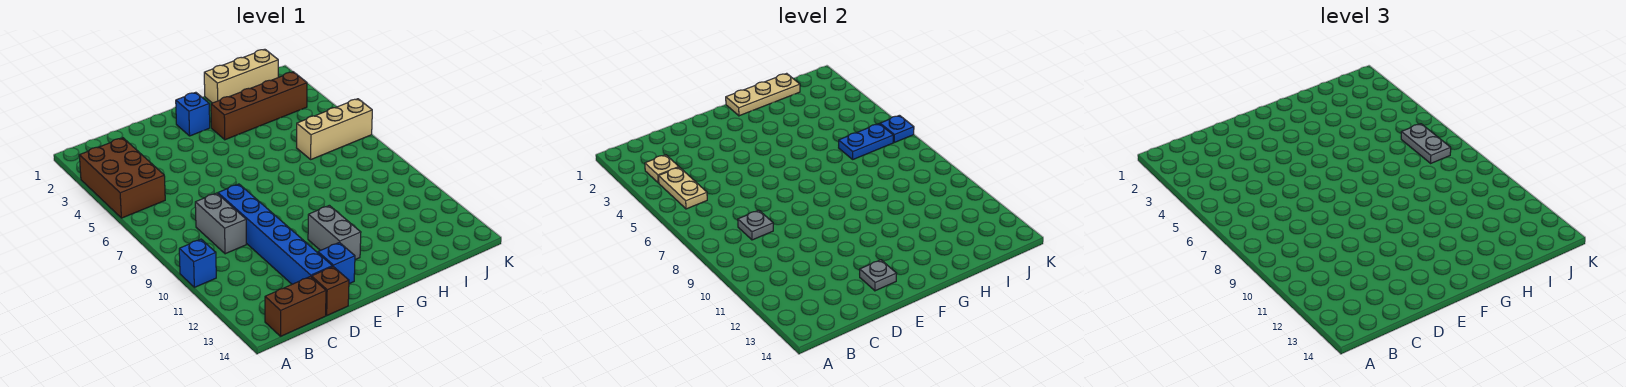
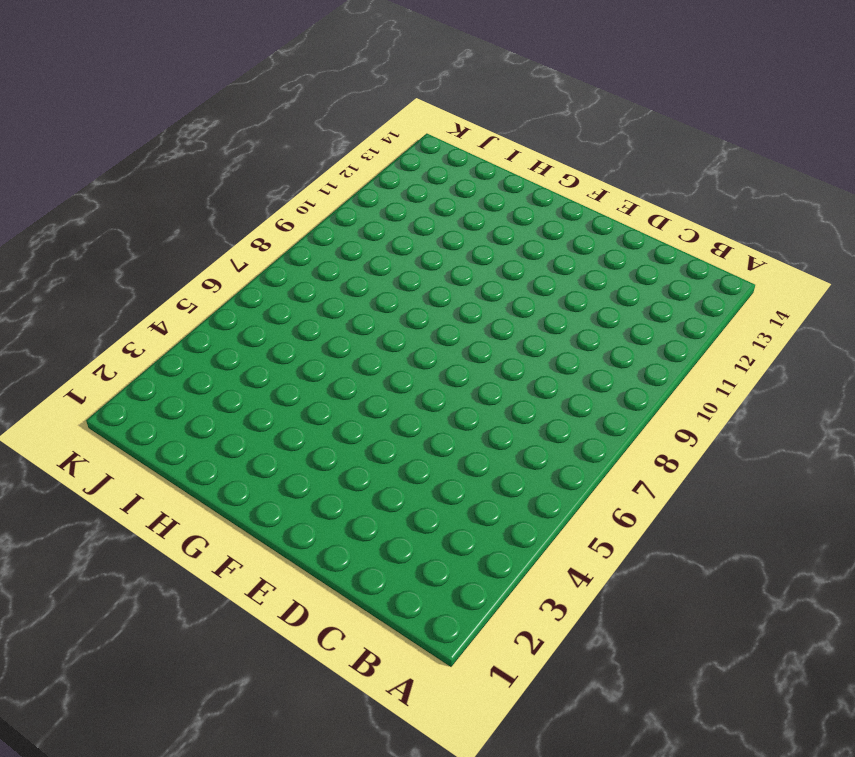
none -> brown 2x3 brick [79,138,165,218]
none -> blue 1x1 brick [179,239,216,287]
none -> brown 1x2 brick [265,277,326,336]

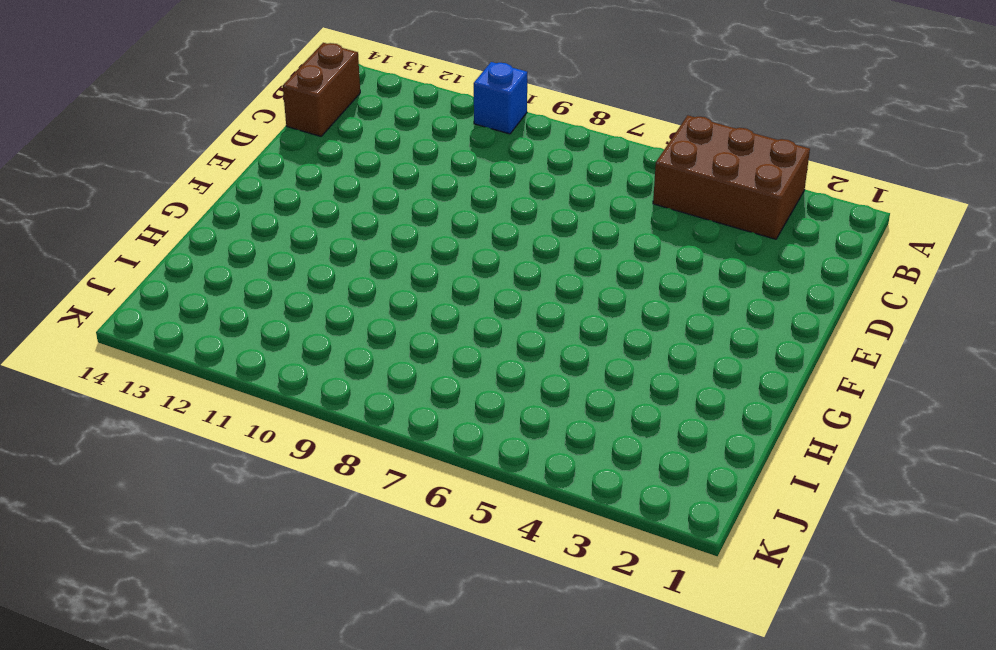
none -> grey 1x2 brick [195,193,246,254]
none -> blue 1x6 brick [218,184,332,284]
none -> brown 1x1 brick [311,267,349,315]

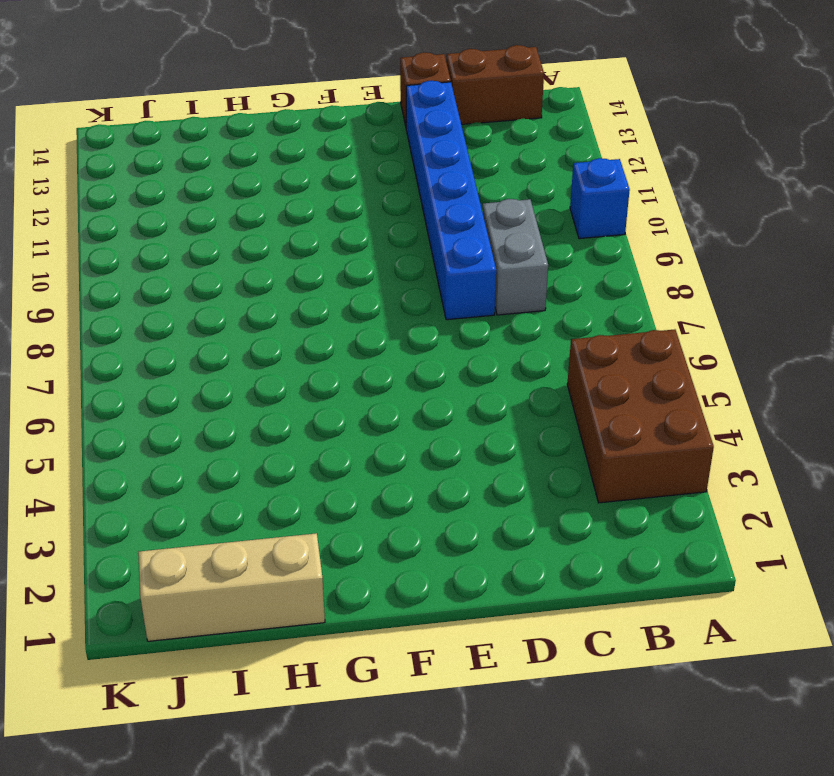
none -> blue 1x1 brick [318,242,355,284]
none -> blue 1x1 brick [176,92,210,136]
none -> grey 1x2 brick [308,205,361,260]

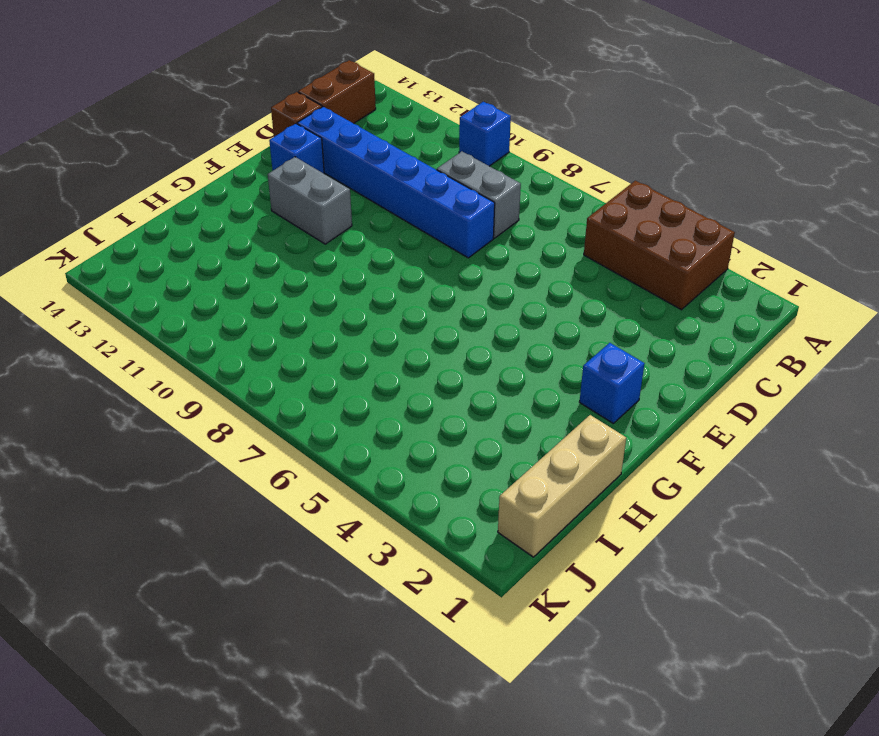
none -> brown 1x4 brick [211,72,307,140]
none -> tan 1x3 brick [297,99,372,159]
none -> tan 1x1 plate [645,155,679,183]

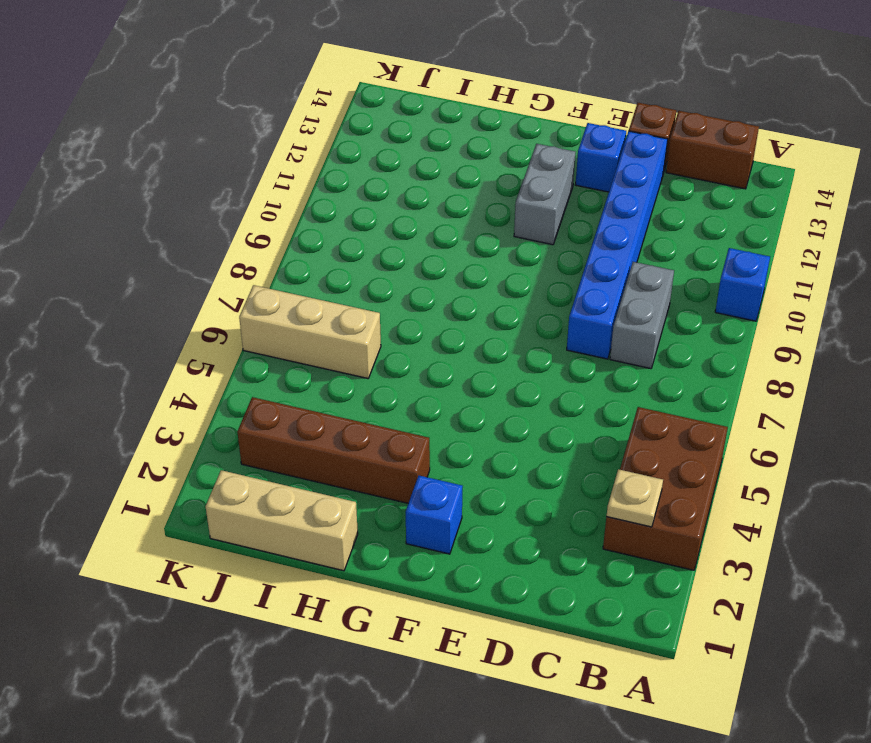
none -> tan 1x2 plate [659,167,707,209]
none -> grey 1x1 plate [738,210,773,240]
none -> grey 1x1 plate [860,260,897,291]

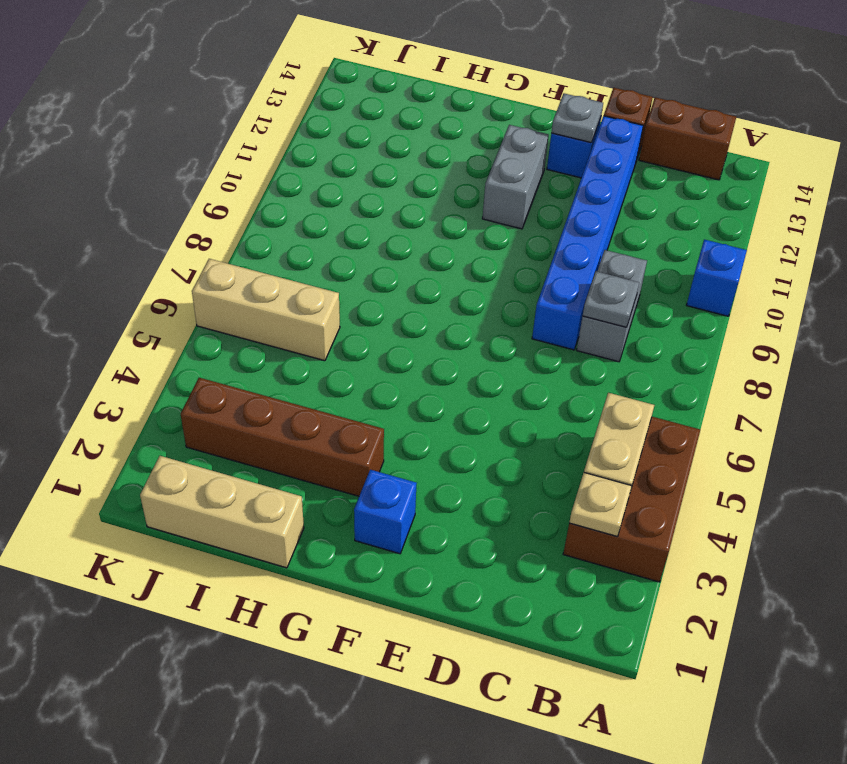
none -> tan 1x3 plate [726,73,800,116]
none -> blue 1x2 plate [839,124,893,159]
none -> blue 1x1 plate [880,115,914,142]

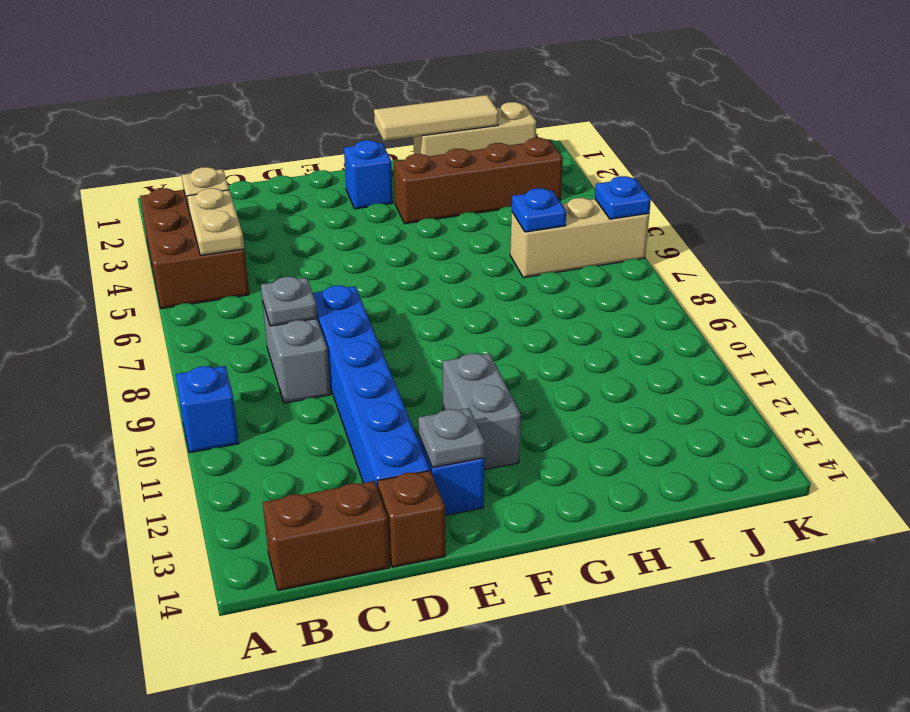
tan 1x3 tile [374,95,499,141] -> tan 1x3 plate [726,73,800,116]
blue 1x1 plate [512,188,566,232] -> blue 1x2 plate [839,124,893,159]
none -> grey 1x2 plate [1401,124,1451,163]

